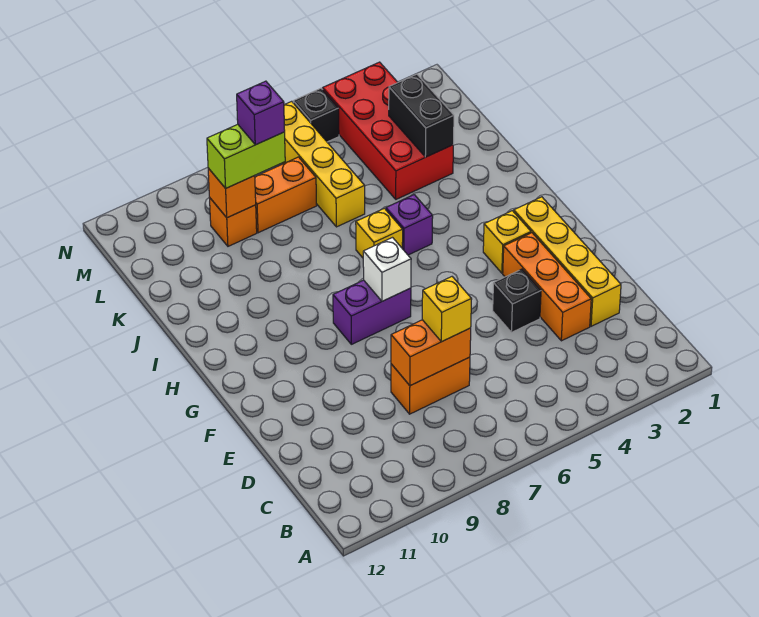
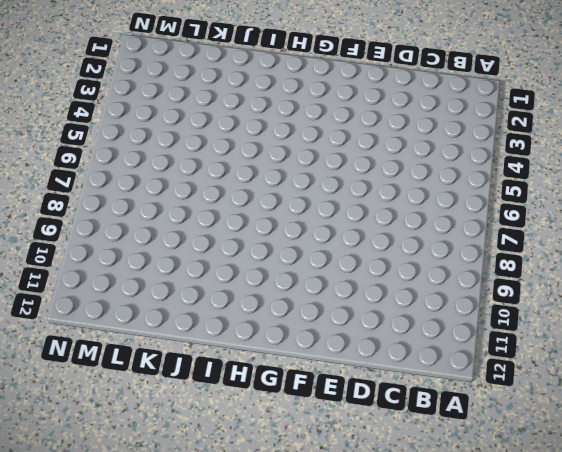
none -> yellow 1x4 brick [514,197,621,326]
none -> orange 1x3 brick [503,233,591,341]
none -> orange 1x2 brick [391,357,470,414]

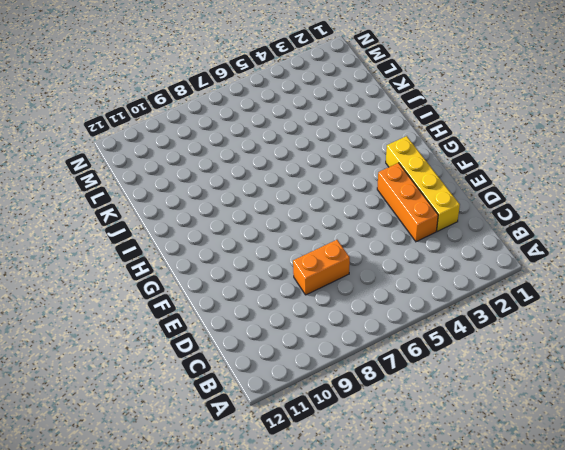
none -> black 1x1 brick [493,269,541,332]
none -> yellow 1x1 brick [483,211,531,273]
none -> purple 1x2 brick [333,280,411,344]

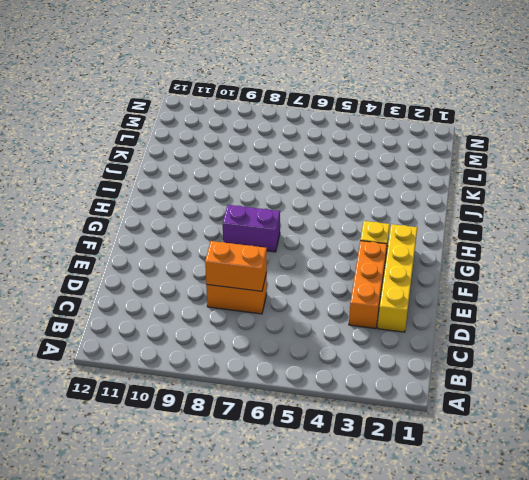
none -> black 1x1 brick [493,269,541,332]
none -> purple 1x1 brick [386,195,433,255]
none -> yellow 1x1 brick [356,208,403,258]

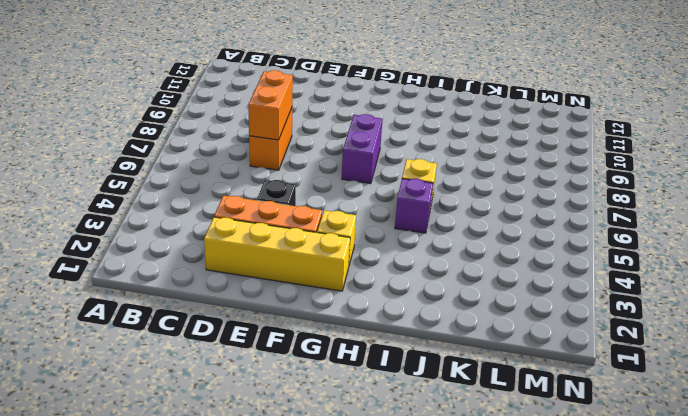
none -> red 2x4 brick [323,62,453,199]
none -> yellow 1x4 brick [282,101,365,227]
none -> orange 1x2 brick [255,157,317,233]

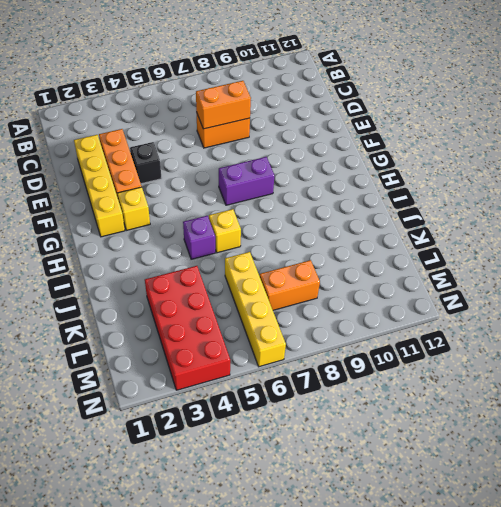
none -> orange 1x1 brick [209,197,257,246]
none -> black 1x1 brick [293,88,339,142]
none -> white 1x1 brick [363,238,411,301]

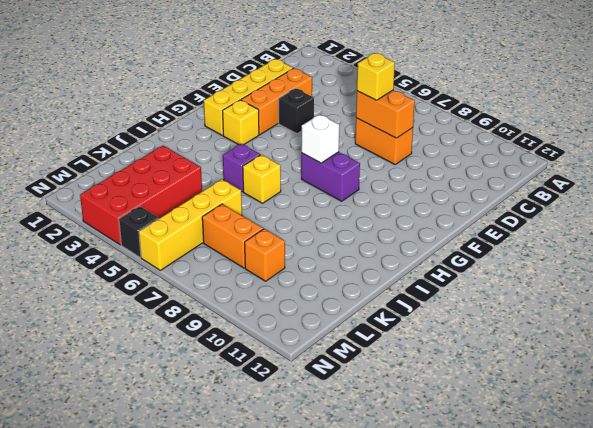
none -> black 1x2 brick [389,74,454,157]
none -> orange 1x1 brick [208,168,256,218]
none -> lime 1x2 brick [207,124,285,188]

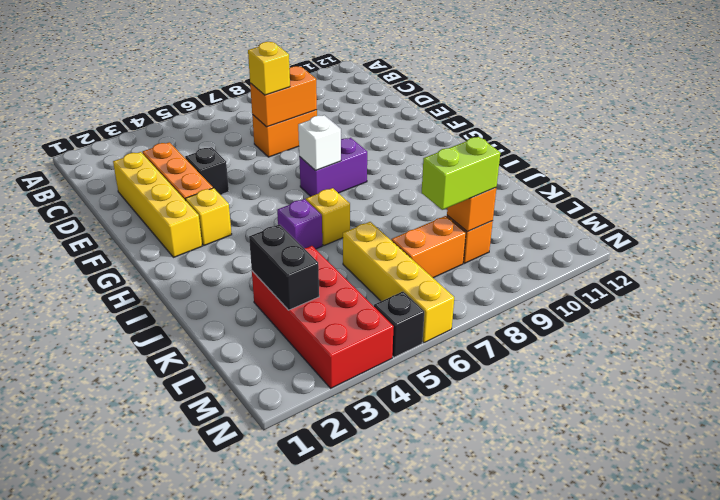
none -> purple 1x1 brick [237,81,285,145]

